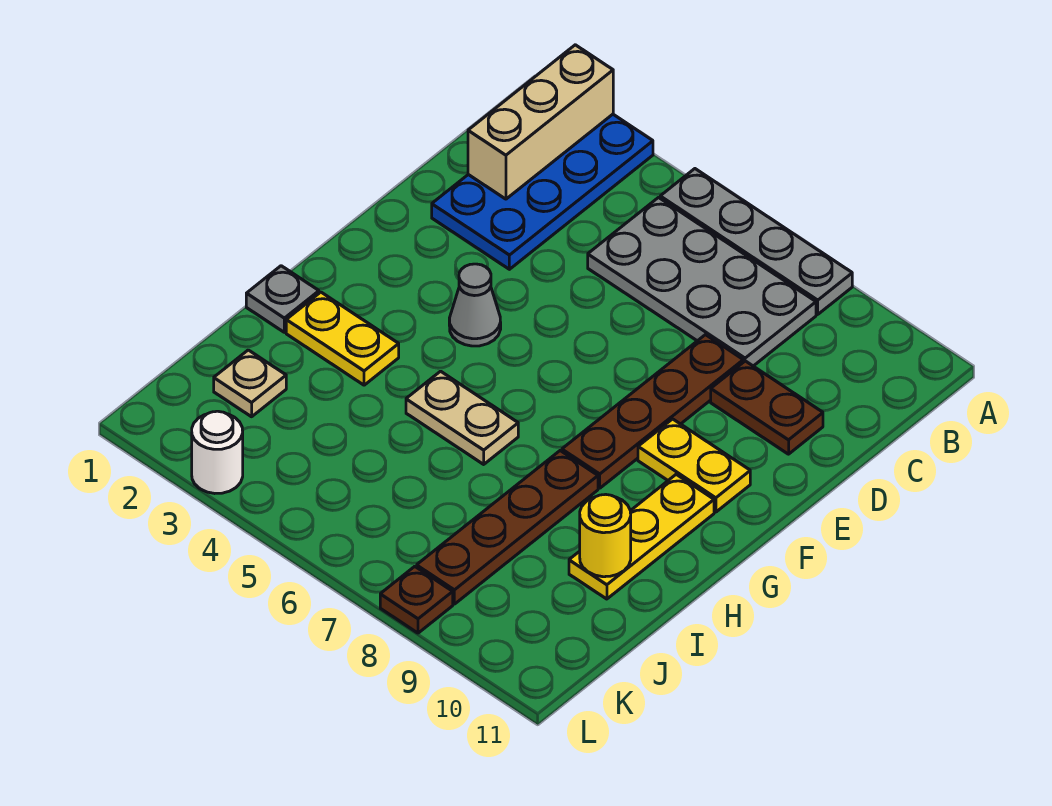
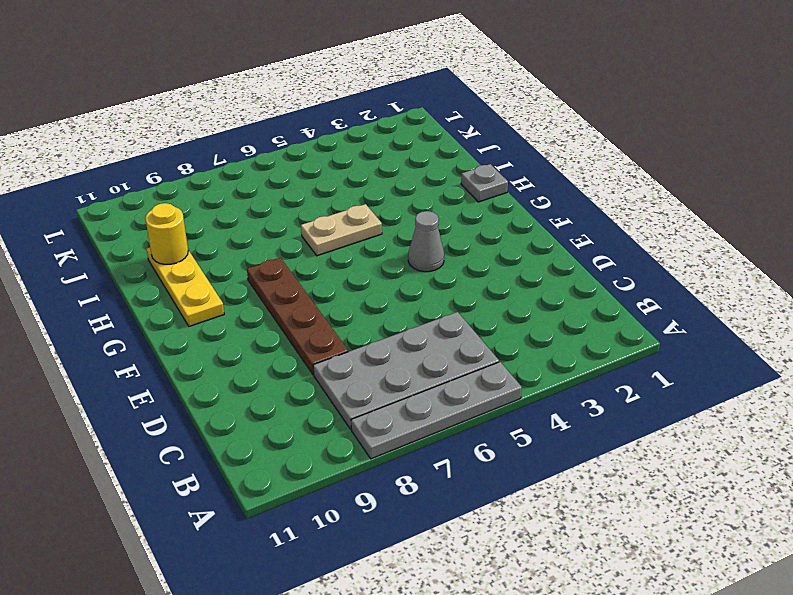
none -> blue 2x4 plate [432,114,653,269]
none -> brown 1x2 plate [711,361,823,454]
none -> yellow 1x2 plate [638,419,750,512]

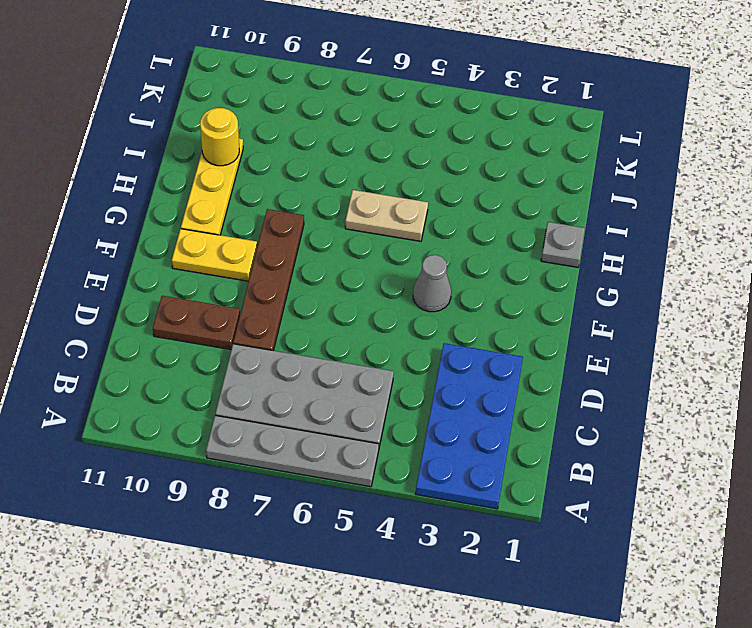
none -> yellow 1x2 plate [286,292,399,385]
none -> brown 1x4 plate [417,451,598,604]
none -> tan 1x1 plate [214,350,286,417]

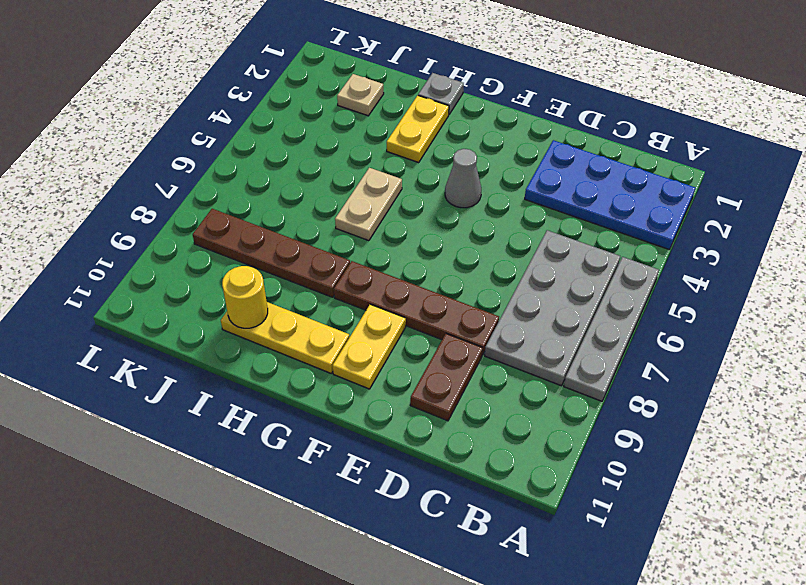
none -> white 1x1 round brick [192,411,243,494]
none -> brown 1x1 plate [380,566,453,633]
none -> tan 1x3 brick [468,45,613,199]

